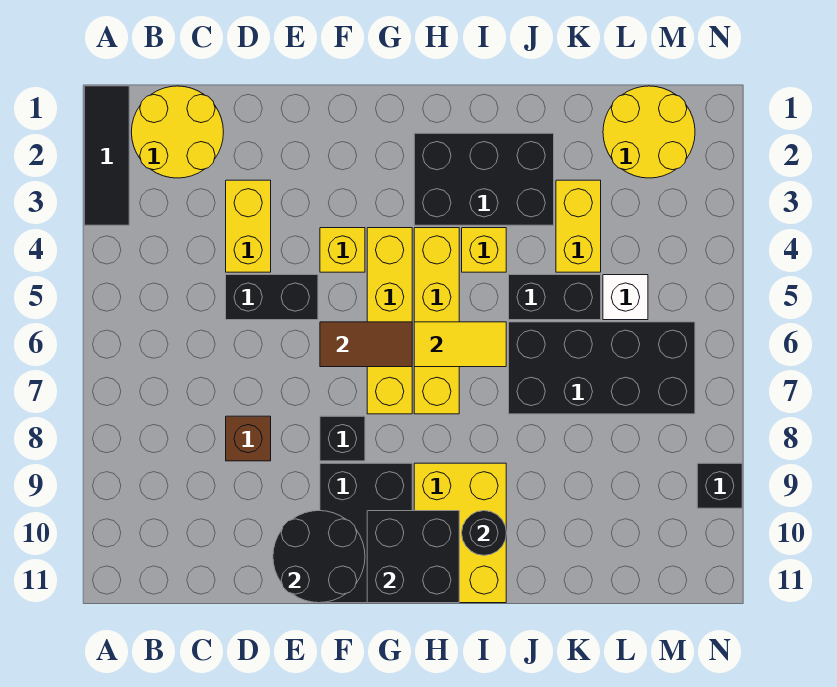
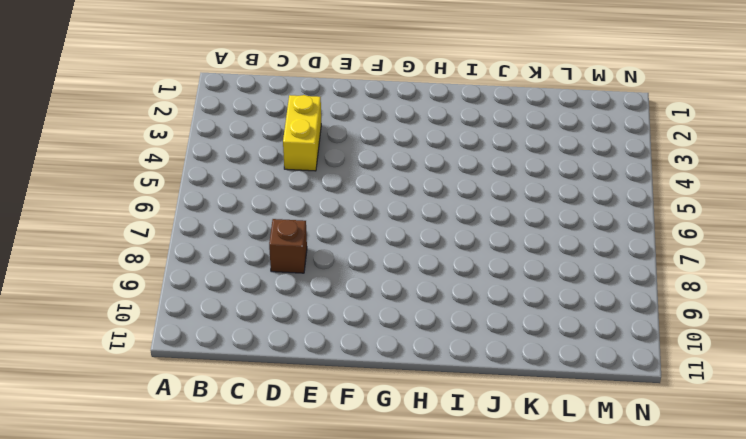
none -> black 1x3 tile [84,86,129,225]
none -> yellow 2x2 round brick [131,86,223,178]
none -> black 1x2 brick [226,275,318,320]

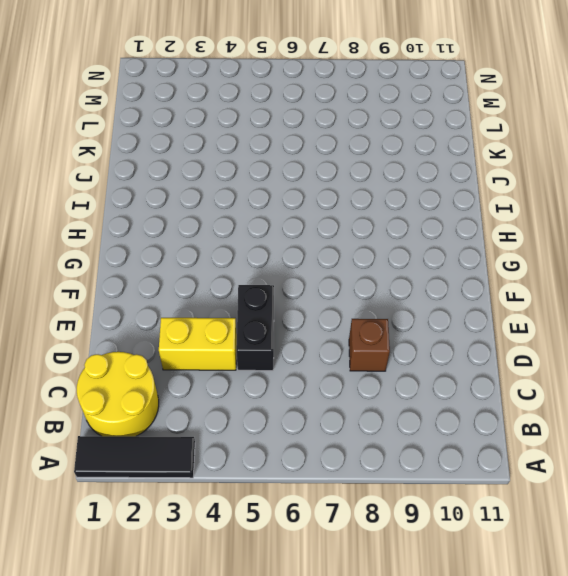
none -> yellow 1x1 brick [320,228,365,272]
none -> black 1x1 brick [320,416,365,461]
none -> black 2x3 brick [320,463,412,603]

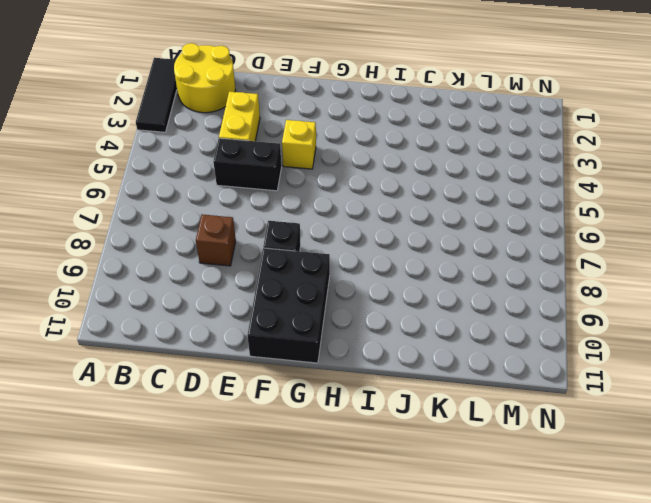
none -> yellow 1x4 brick [367,228,412,414]
none -> black 2x3 brick [414,133,554,225]
none -> yellow 1x4 brick [414,228,459,414]

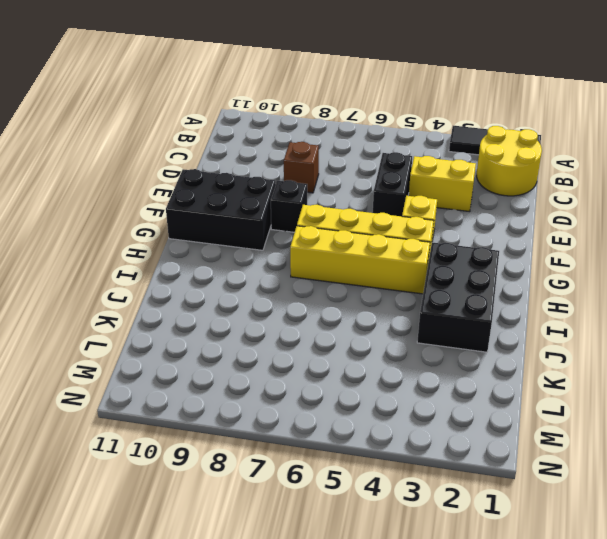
none -> yellow 2x3 brick [414,463,506,603]
none -> yellow 1x1 brick [462,228,506,272]
none -> black 1x2 brick [509,275,601,320]

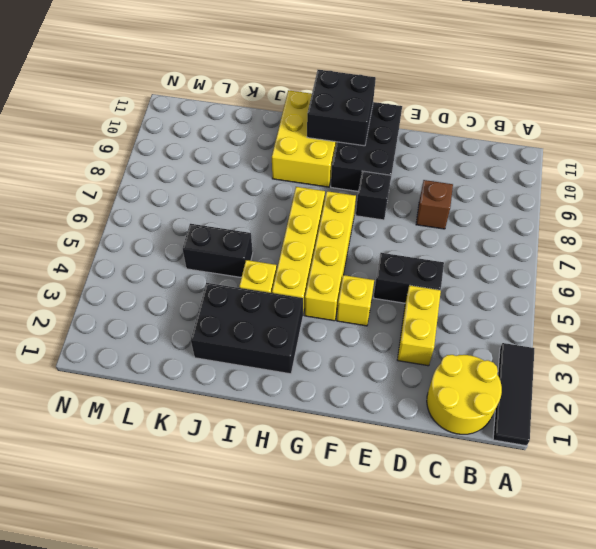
none -> black 2x4 brick [509,322,695,414]
none -> yellow 1x2 brick [556,180,601,272]
none -> yellow 2x2 round brick [603,86,695,178]

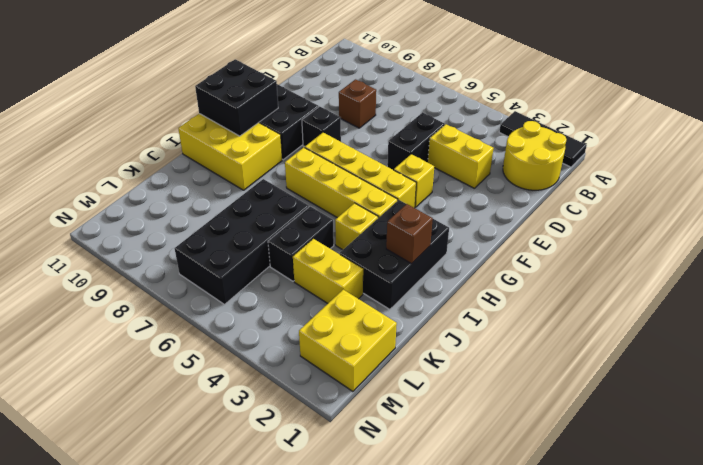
brown 1x1 brick [386,204,433,264] -> none
yellow 2x2 brick [299,290,397,391] -> yellow 2x2 round brick [603,86,695,178]
none -> white 1x1 brick [603,275,648,320]
none -> black 1x1 brick [697,463,742,508]
none -> black 2x2 round brick [273,511,365,603]

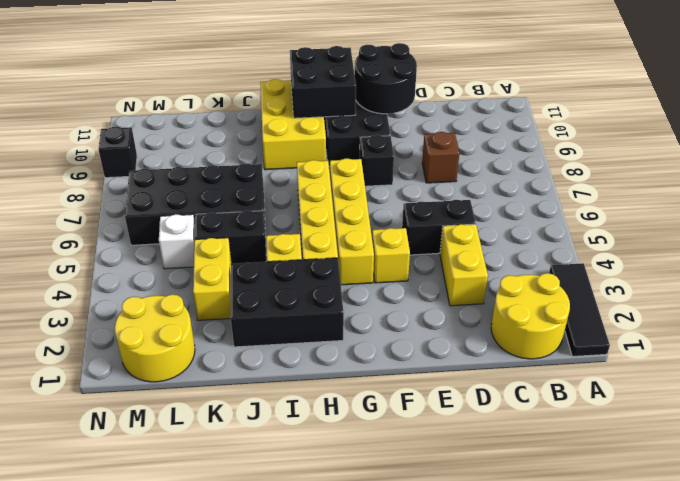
none -> brown 1x2 tile [320,322,412,367]
none -> yellow 1x2 tile [414,322,506,367]
none -> black 1x1 round brick [462,511,506,555]

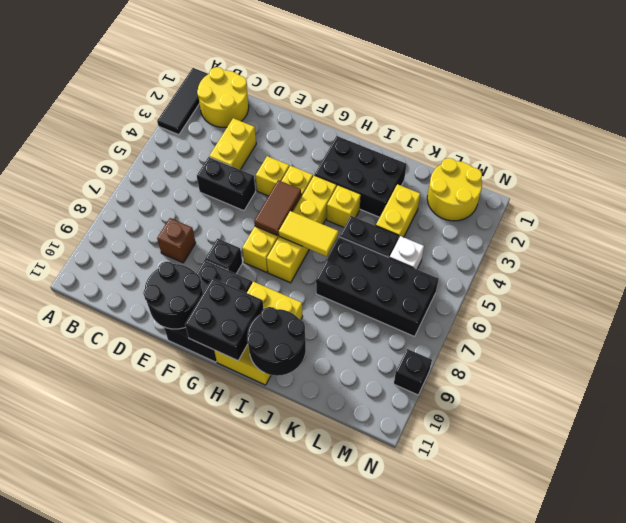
brown 1x2 tile [254,180,301,236] -> brown 1x2 tile turned to [320,322,412,367]
black 2x2 round brick [247,307,306,376] -> black 1x1 round brick [462,511,506,555]

